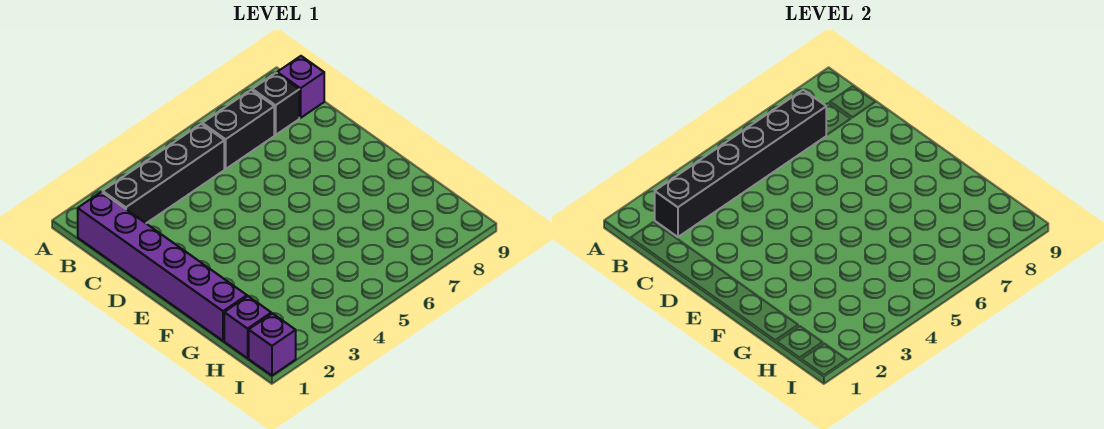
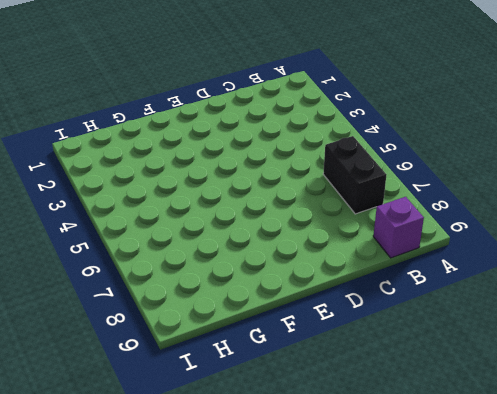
none -> purple 1x6 brick [78,192,247,341]
none -> black 1x4 brick [103,124,224,223]

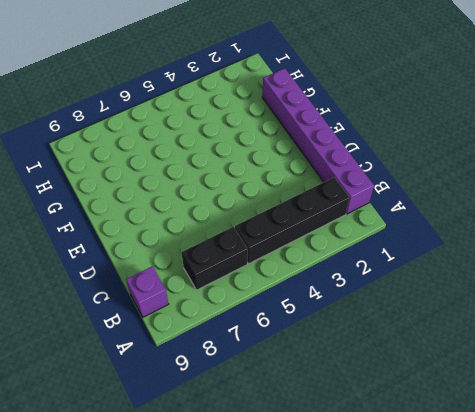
none -> black 1x1 brick [252,73,299,135]
none -> purple 1x1 brick [224,296,271,358]

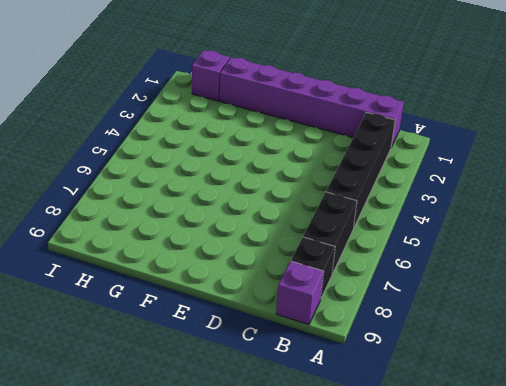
none -> purple 1x1 brick [249,314,296,375]
none -> black 1x6 brick [655,90,826,237]

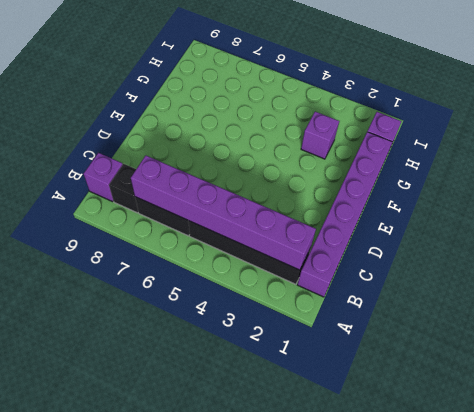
purple 1x6 brick [131,156,316,270] -> black 1x6 brick [655,90,826,237]
purple 1x1 brick [301,112,339,159] -> purple 1x1 brick moved to [249,314,296,375]

